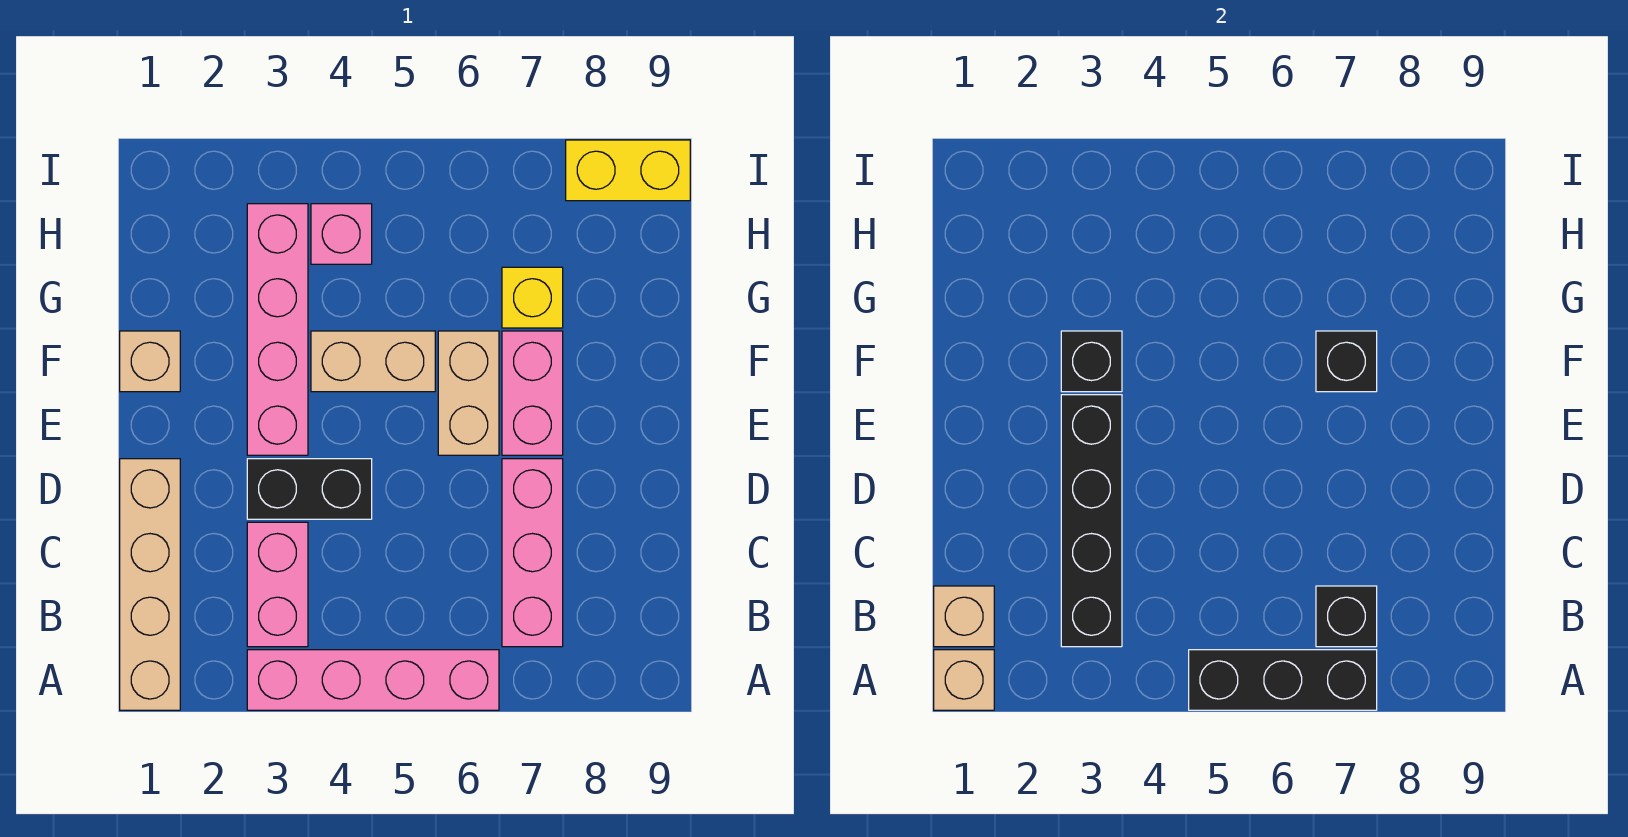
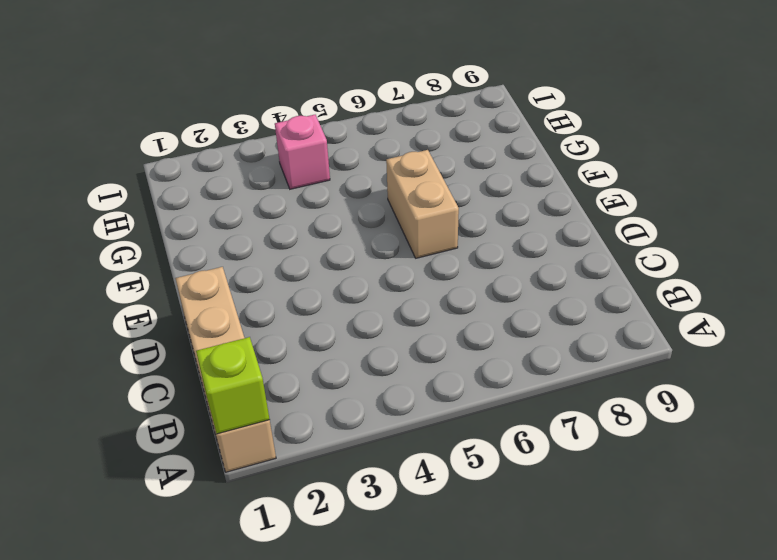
lime 1x1 brick [196,337,270,434] -> tan 1x1 brick [934,650,994,710]
none -> pink 1x4 brick [247,650,499,710]
none -> pink 1x2 brick [247,522,308,647]
none -> pink 1x3 brick [502,459,563,647]

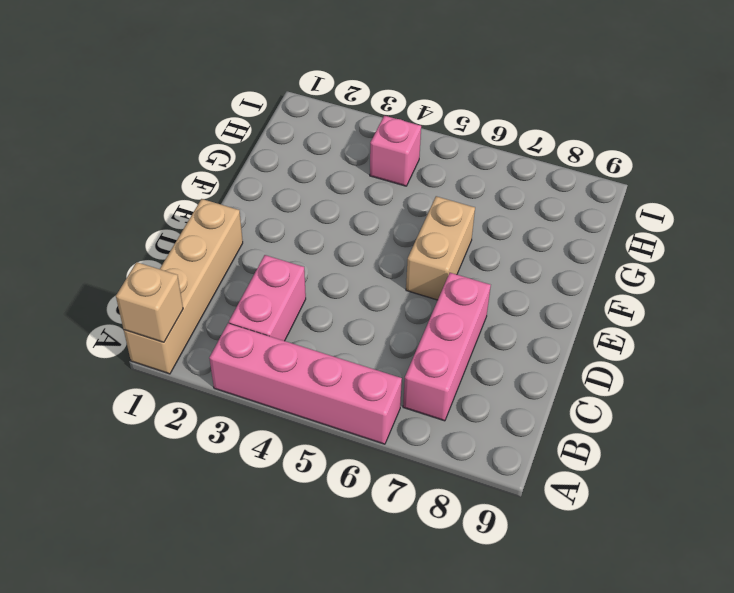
none -> black 1x2 brick [247,459,372,519]
none -> pink 1x4 brick [247,204,308,455]
none -> pink 1x2 brick [502,331,563,455]

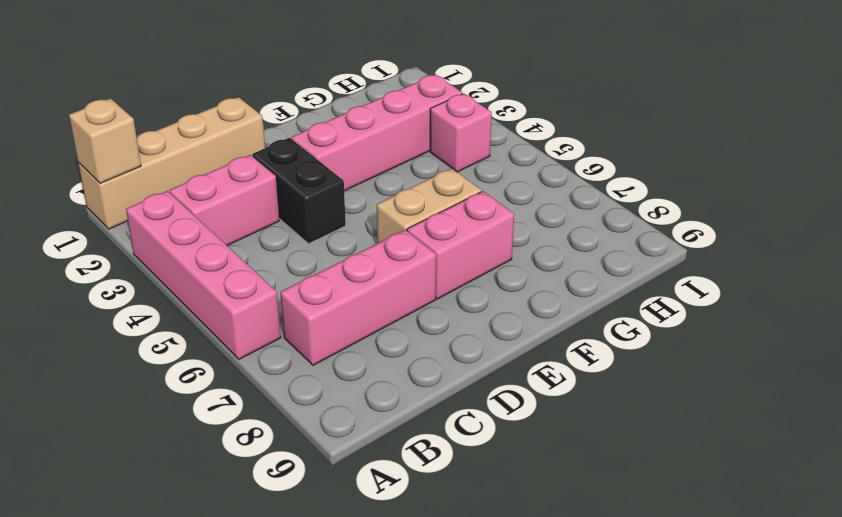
none -> tan 1x1 brick [120,331,180,392]
none -> tan 1x2 brick [311,331,435,392]
none -> yellow 1x1 brick [502,267,563,328]

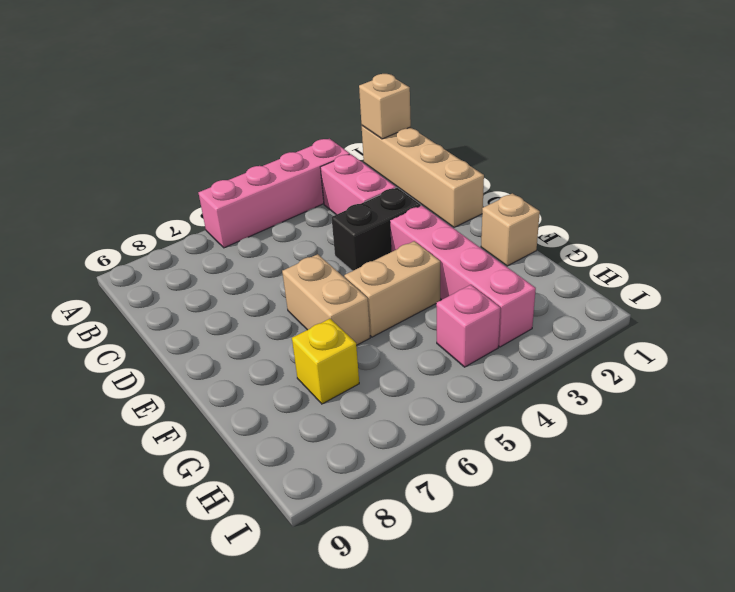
none -> pink 1x3 brick [502,459,563,647]
none -> pink 1x2 brick [502,331,563,455]
none -> yellow 1x2 brick [566,140,690,201]

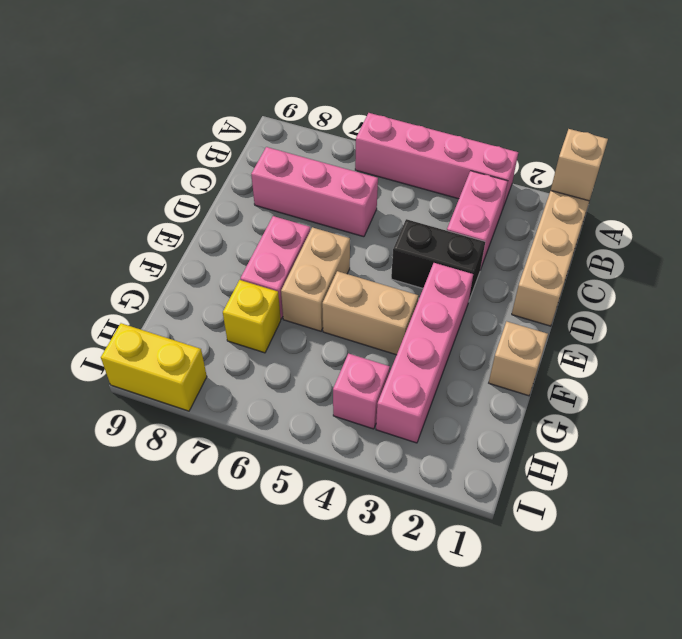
pink 1x3 brick [251,147,378,237] -> pink 1x3 brick turned to [502,459,563,647]
none -> black 1x3 brick [1189,650,1377,710]
none -> tan 1x1 brick [934,586,994,647]
none -> black 1x4 brick [1061,395,1122,647]

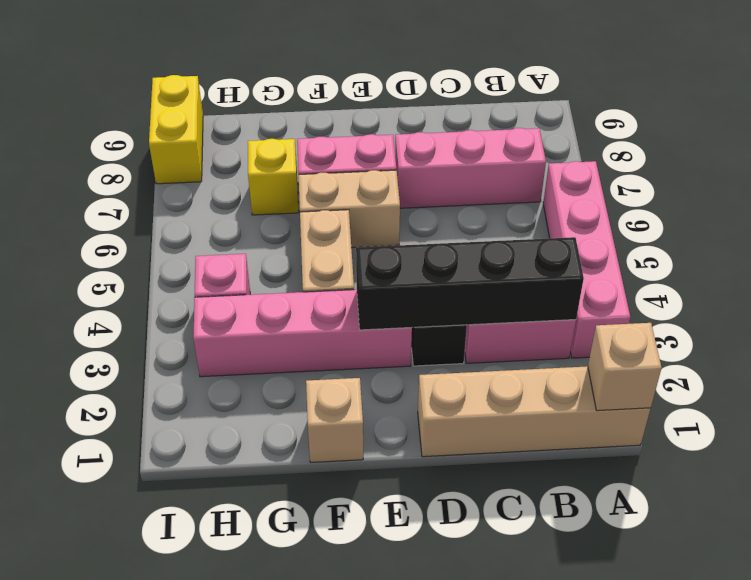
none -> black 1x3 brick [1189,650,1377,710]
none -> tan 1x1 brick [934,586,994,647]
none -> black 1x1 brick [1316,586,1377,647]

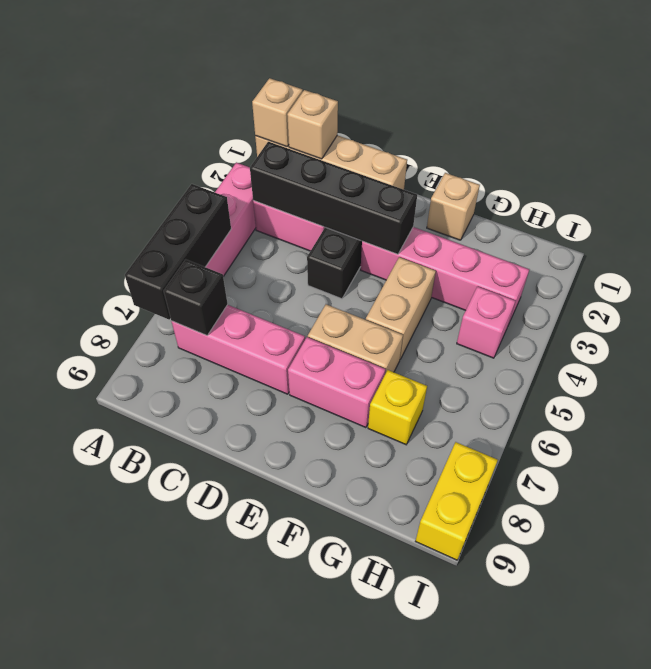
none -> black 1x1 brick [1061,331,1122,392]
none -> black 1x1 brick [1316,331,1377,392]

